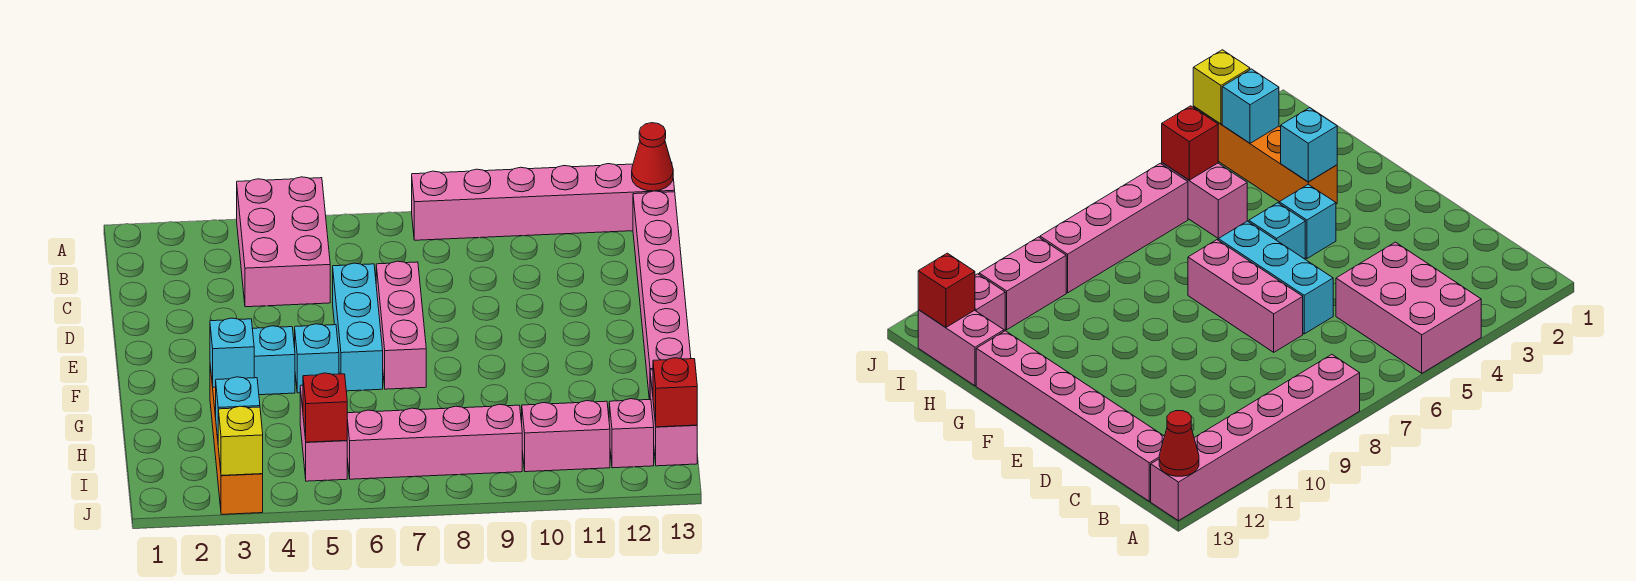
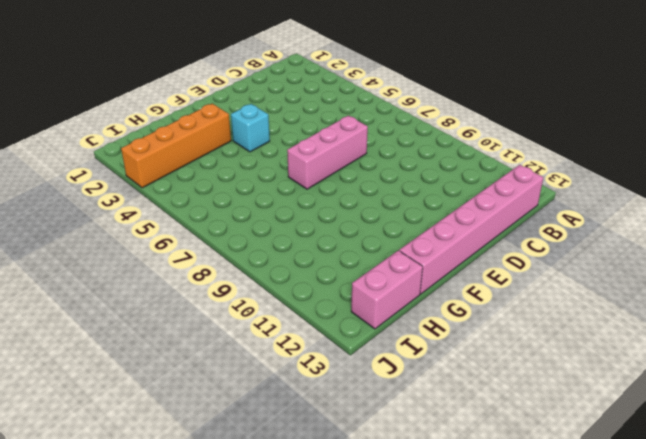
none -> pink 2x3 brick [237,177,330,307]
none -> pink 1x6 brick [412,162,675,240]
none -> cyan 1x3 brick [333,263,383,391]

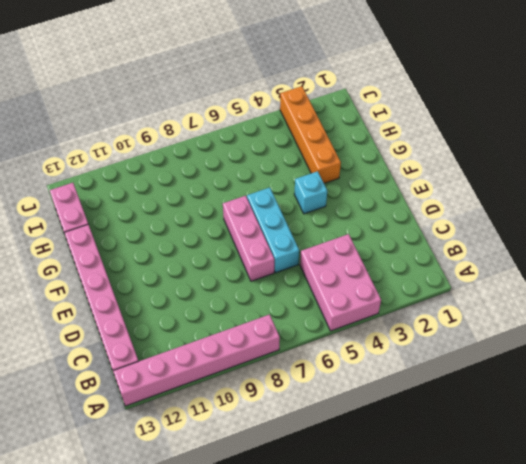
none -> cyan 1x1 brick [295,324,339,393]
none -> pink 1x2 brick [300,385,347,481]
none -> pink 1x4 brick [347,404,522,479]

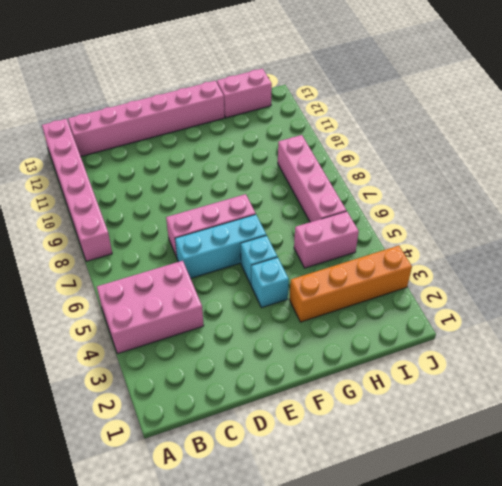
none -> pink 1x2 brick [522,401,610,472]
none -> pink 1x1 brick [609,399,654,468]
none -> red 1x1 cone [632,123,673,191]

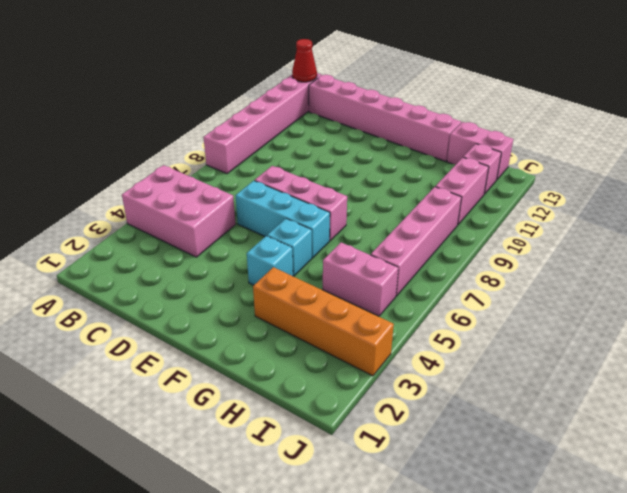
none -> cyan 1x1 brick [210,318,254,387]
none -> cyan 1x1 brick [216,377,260,438]
none -> red 1x1 brick [303,373,347,442]

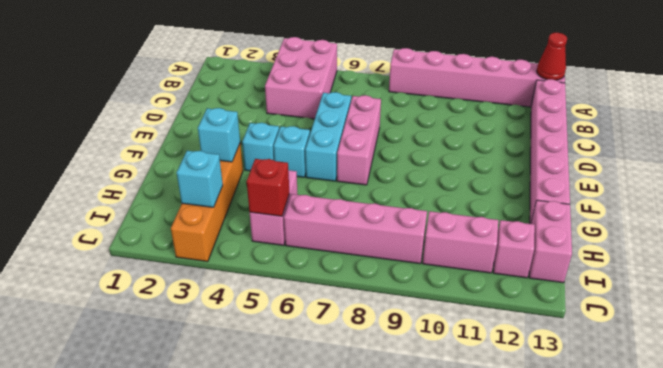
none -> red 1x1 brick [653,358,697,427]
none -> yellow 1x1 brick [218,406,263,475]

